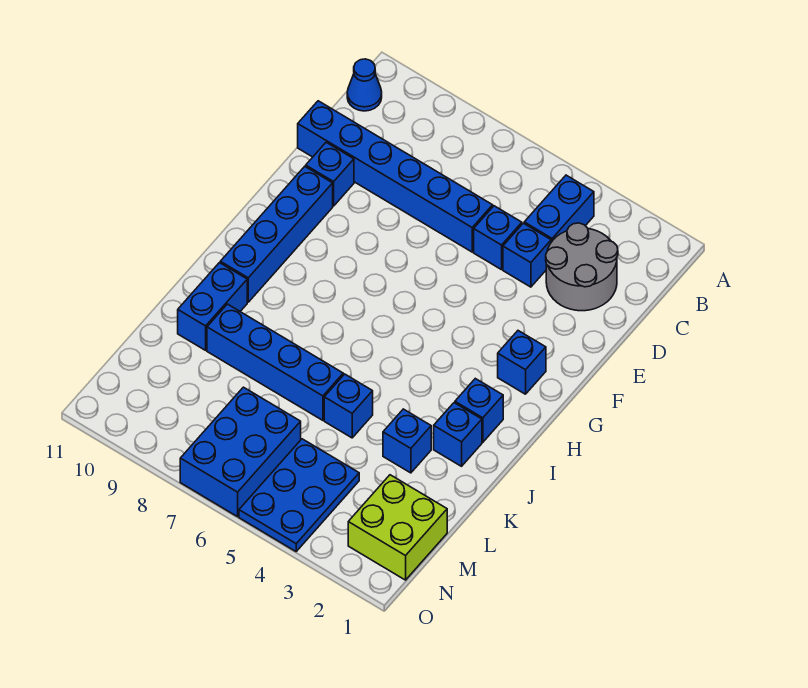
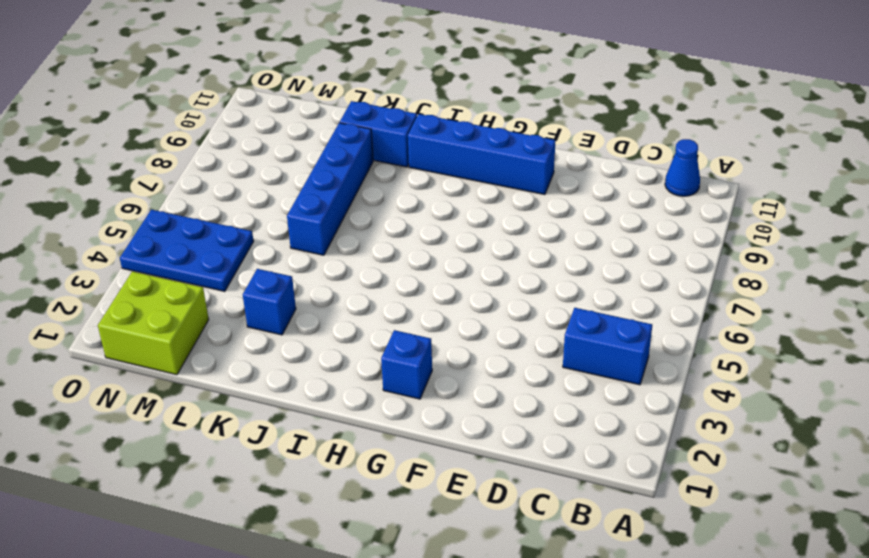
none -> grey 2x2 round brick [546,223,618,311]
none -> blue 1x1 brick [503,223,551,287]
none -> blue 1x1 brick [474,206,522,270]

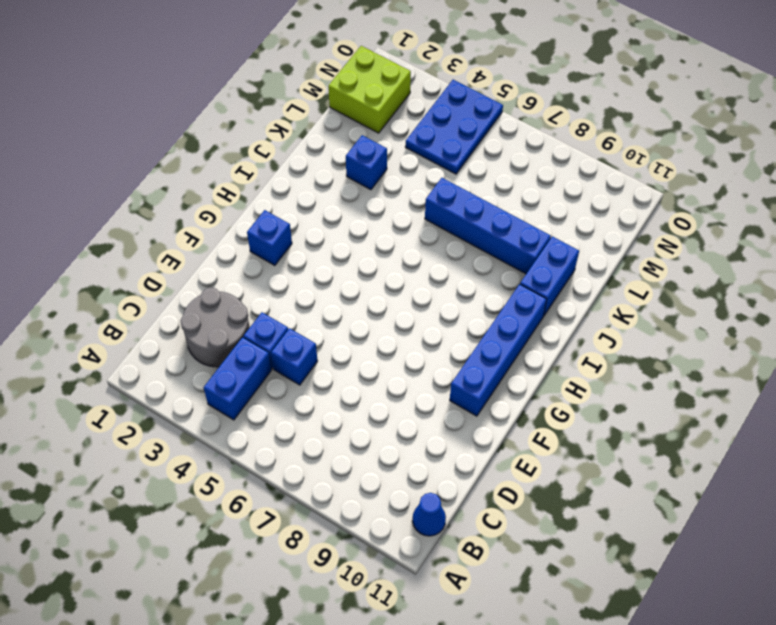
none -> blue 1x6 brick [298,101,493,252]
none -> blue 1x1 brick [306,142,354,206]
none -> blue 1x1 brick [455,379,503,442]

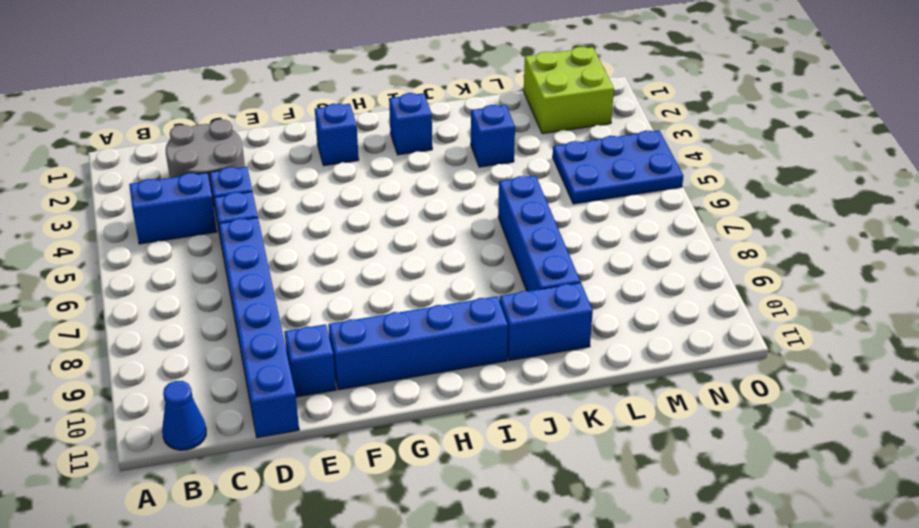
none -> blue 1x1 brick [434,403,482,466]
none -> blue 1x1 brick [324,374,373,438]
none -> blue 2x3 brick [180,387,301,517]

